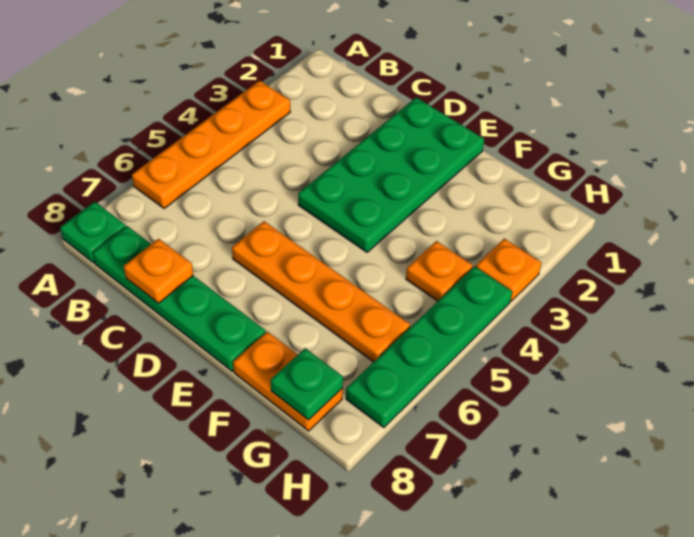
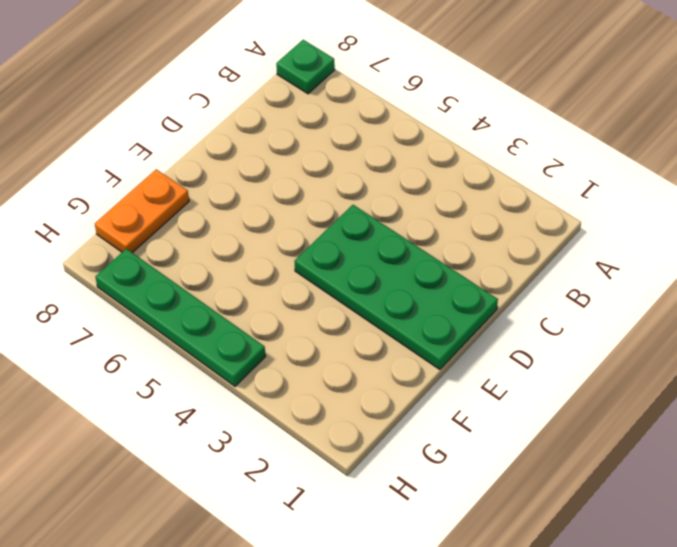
none -> orange 1x4 plate [132,81,290,208]
none -> green 1x4 plate [93,226,266,371]

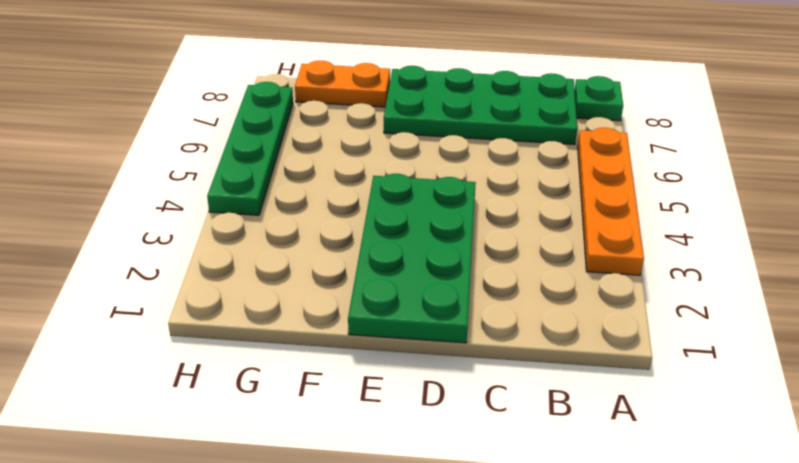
green 2x4 plate [384,66,577,145] -> green 1x4 plate [93,226,266,371]
none -> orange 1x4 plate [232,221,410,362]
none -> orange 1x1 plate [406,241,473,301]

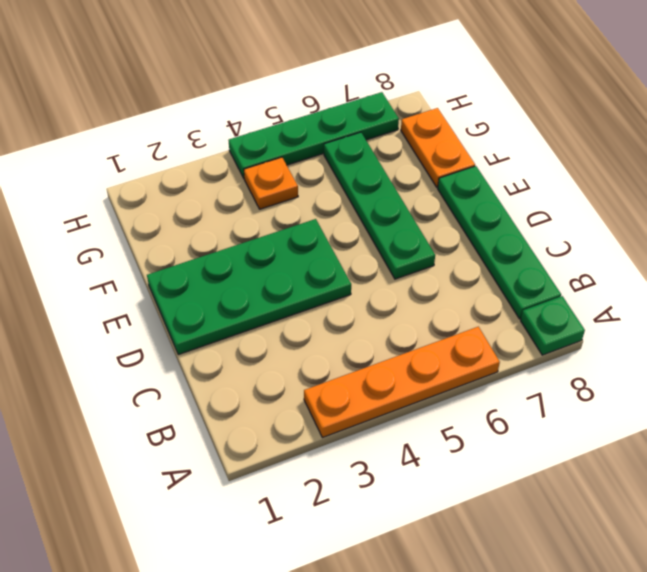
green 1x4 plate [324,132,435,279] -> orange 1x4 plate [232,221,410,362]
none -> orange 1x1 plate [476,238,542,301]
none -> orange 1x1 plate [124,239,193,303]

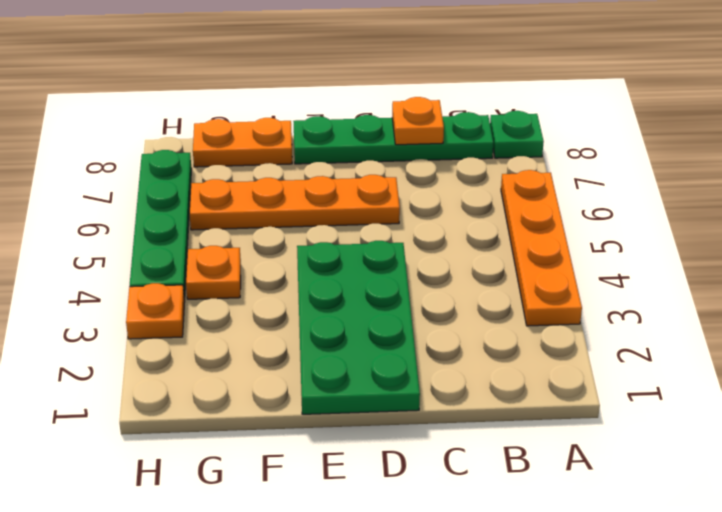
none -> green 1x1 plate [270,348,343,420]

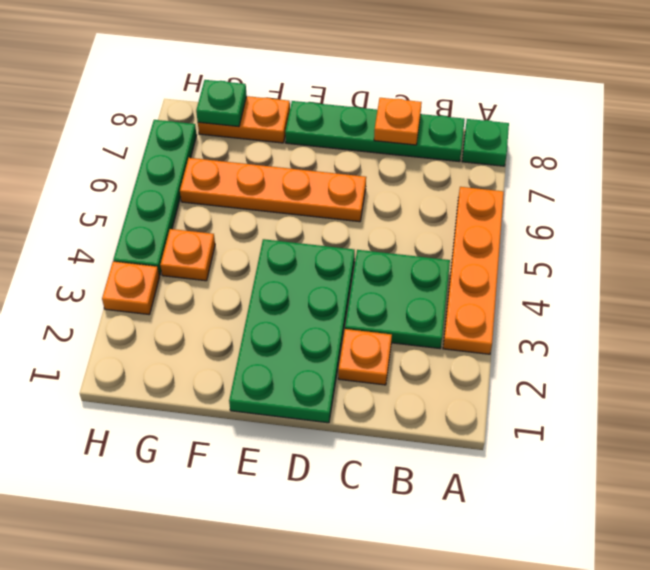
green 2x2 plate [345,250,450,348] -> none
orange 1x1 plate [338,329,392,385] -> none

